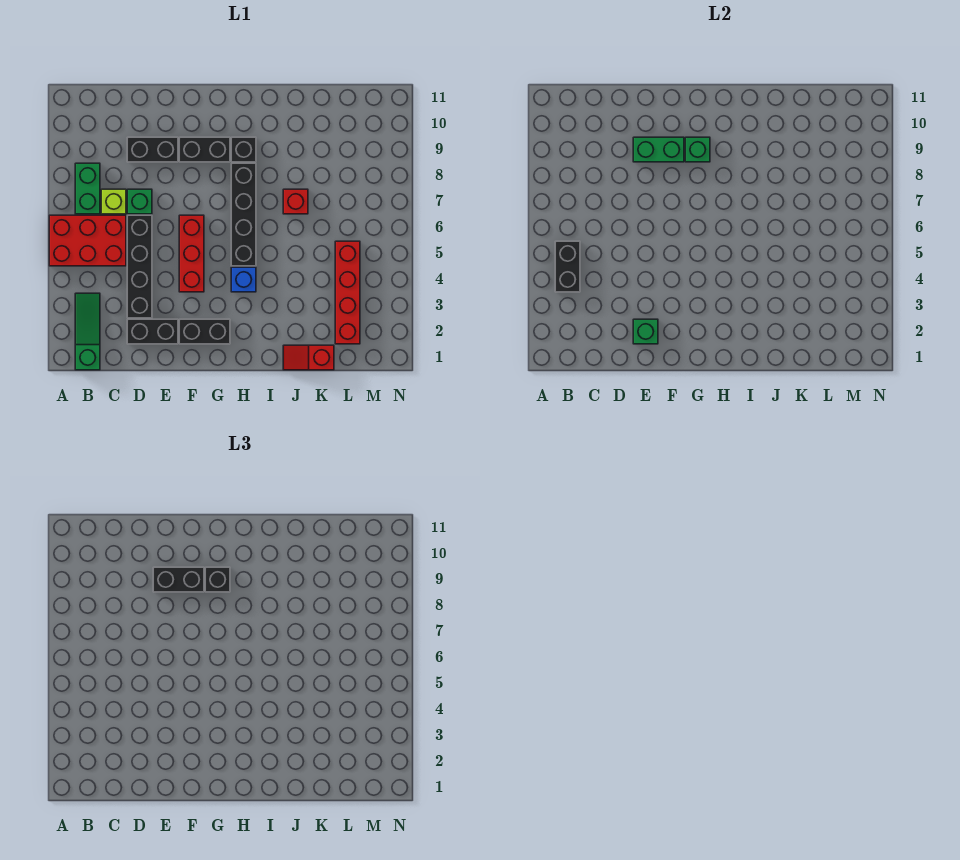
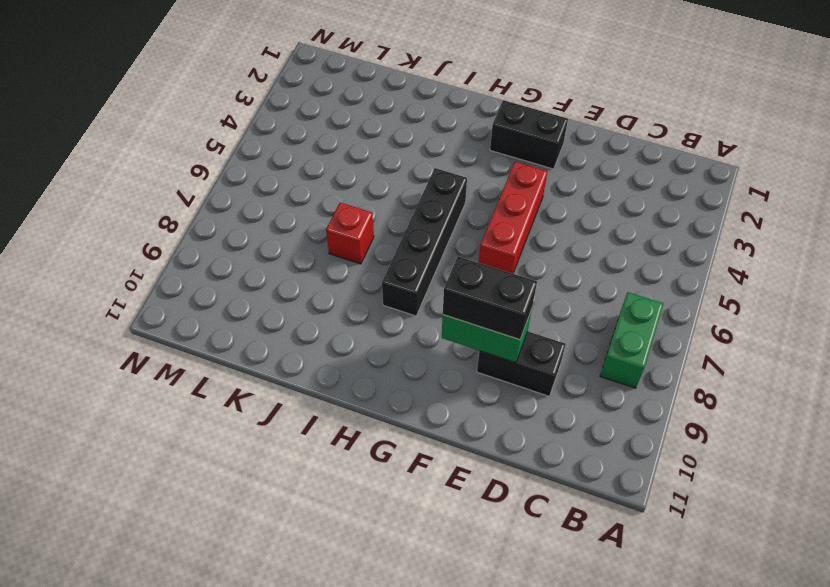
none -> red 2x3 brick [49,215,126,266]
none -> green 1x3 slope [75,293,100,370]
none -> lime 1x1 brick [101,189,126,214]

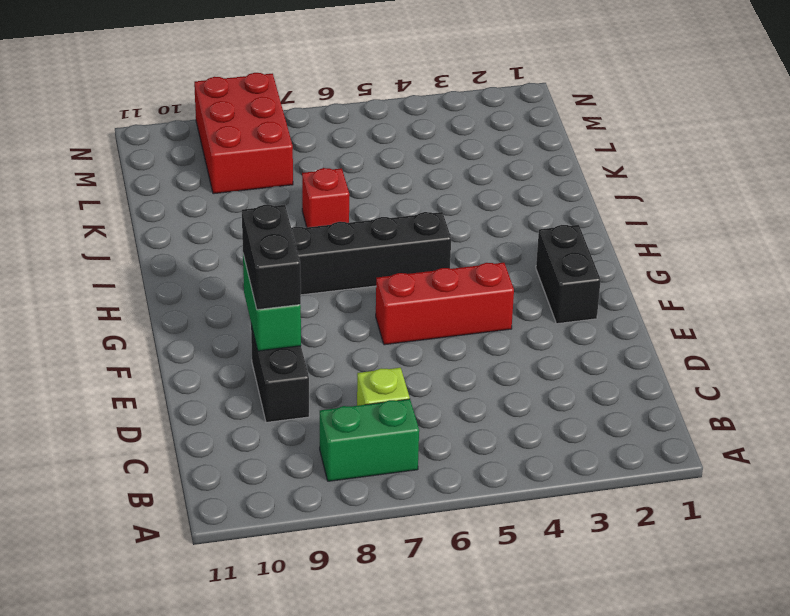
red 2x3 brick [194,73,293,194] -> red 2x3 brick moved to [49,215,126,266]
none -> green 1x3 slope [75,293,100,370]
none -> black 1x2 brick [127,319,178,344]
none -> black 1x4 brick [127,215,152,318]

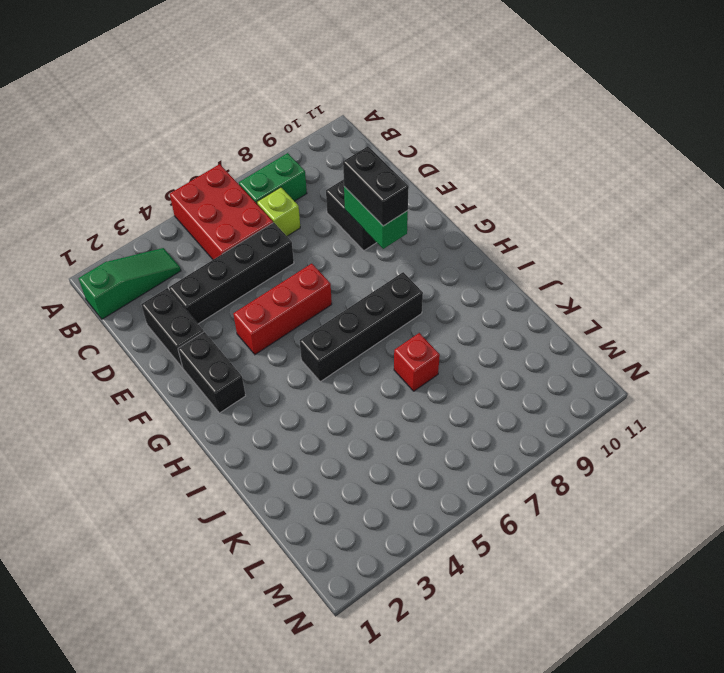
none -> green 1x1 brick [127,189,152,214]
none -> black 1x2 brick [179,137,230,162]
none -> blue 1x1 brick [231,267,256,292]

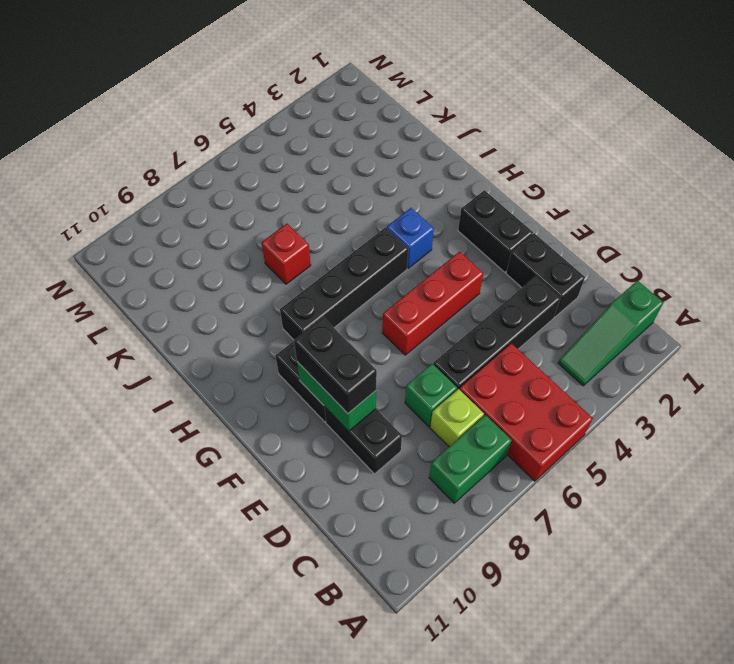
none -> black 1x1 brick [231,137,256,162]
none -> red 1x2 slope [283,345,334,370]
none -> red 1x4 brick [335,241,360,344]

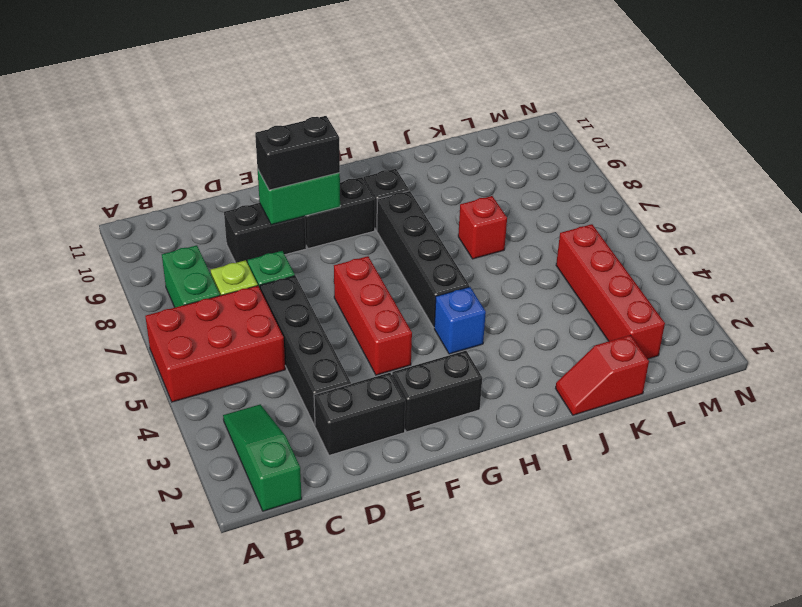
none -> black 1x2 brick [555,241,580,292]
none -> green 1x1 brick [633,319,658,344]
none -> green 1x1 brick [685,137,710,162]

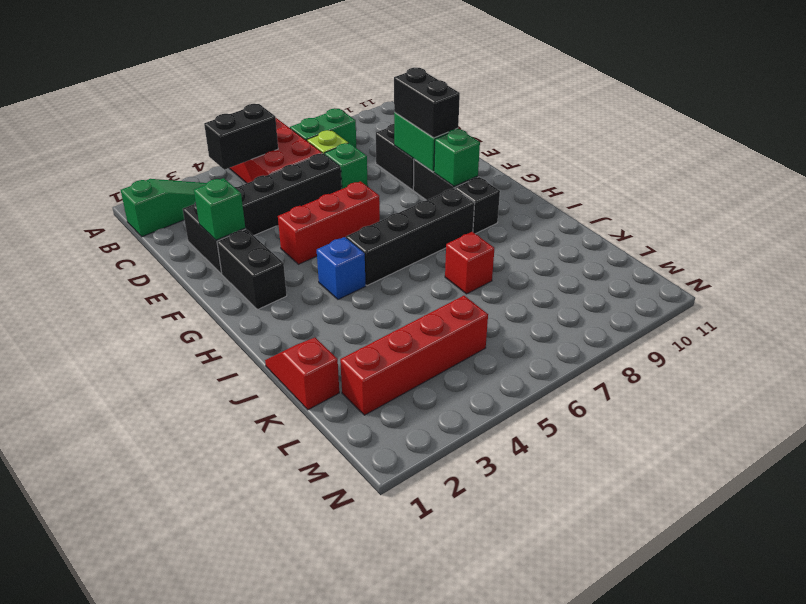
none -> black 1x1 brick [205,567,230,592]

